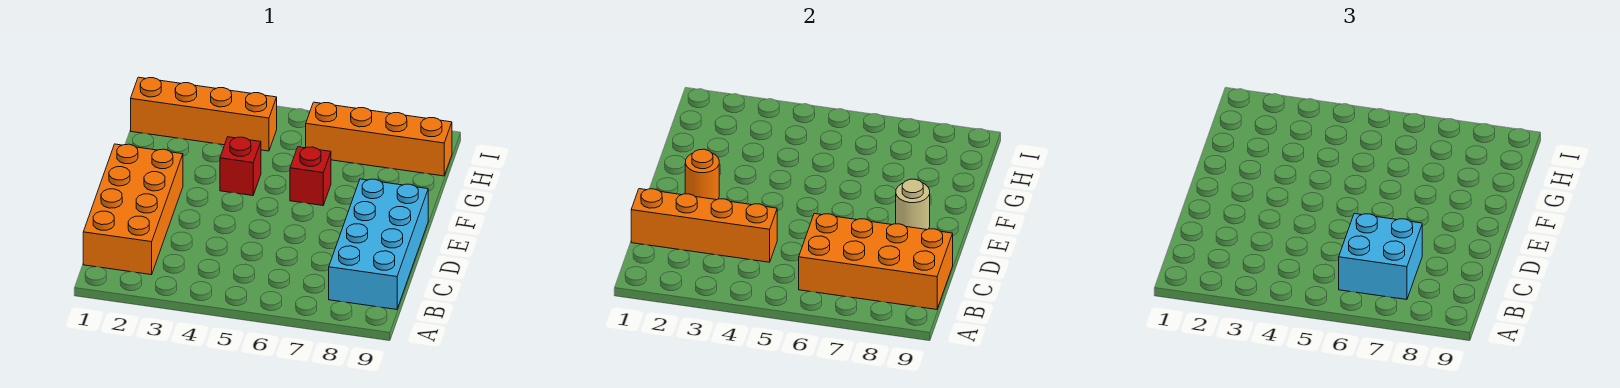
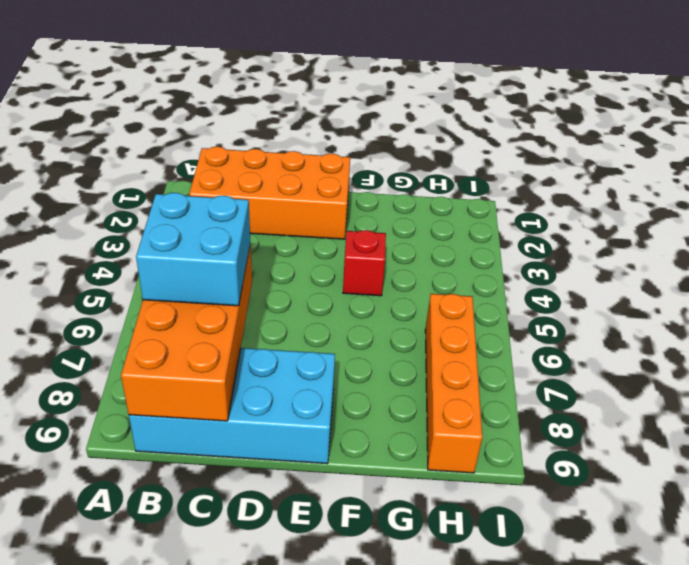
none -> red 1x1 brick [290,147,331,206]
none -> orange 1x4 brick [131,77,277,151]

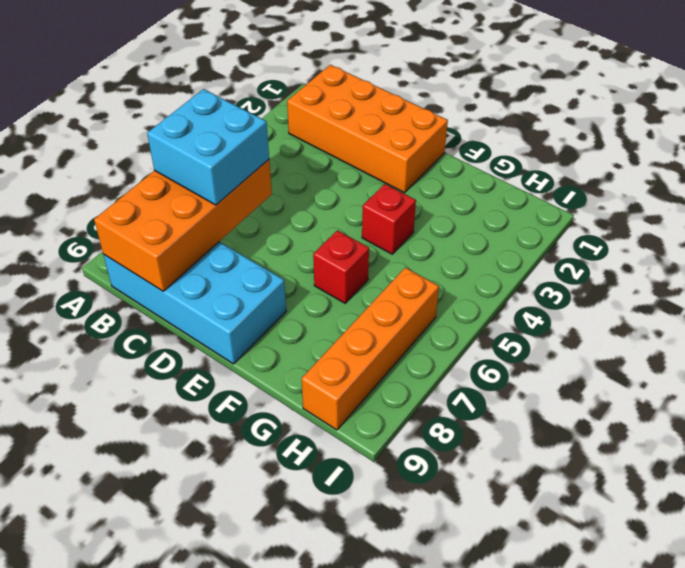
none -> orange 1x4 brick [131,77,277,151]
none -> orange 1x4 brick [631,189,777,262]

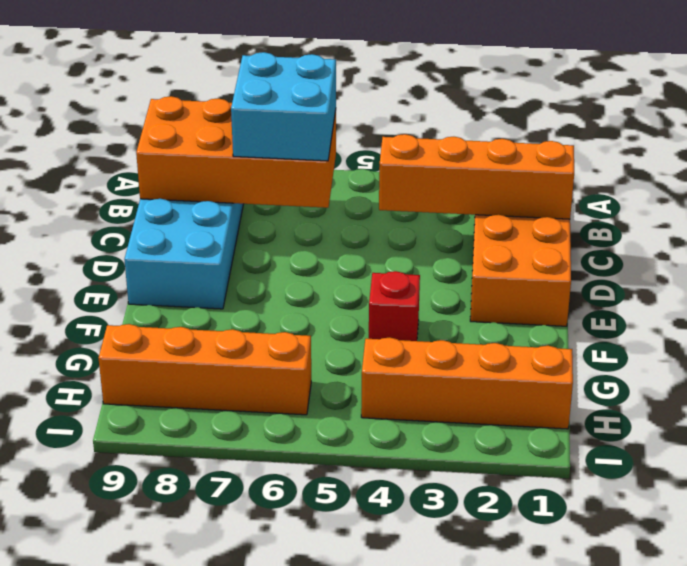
none -> red 1x1 brick [290,147,331,206]
none -> orange 1x1 round brick [685,149,719,200]

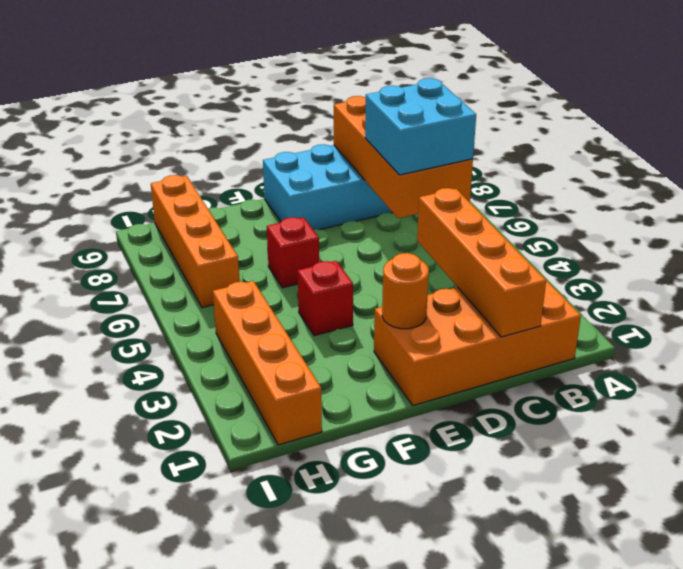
none -> tan 1x1 round brick [896,179,930,230]

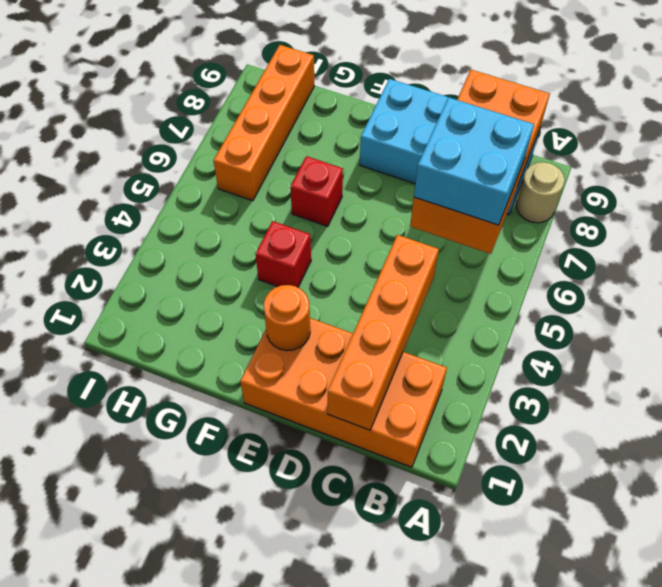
tan 1x1 round brick [516,162,565,223] -> tan 1x1 round brick moved to [896,179,930,230]
none -> orange 1x4 brick [131,77,277,151]

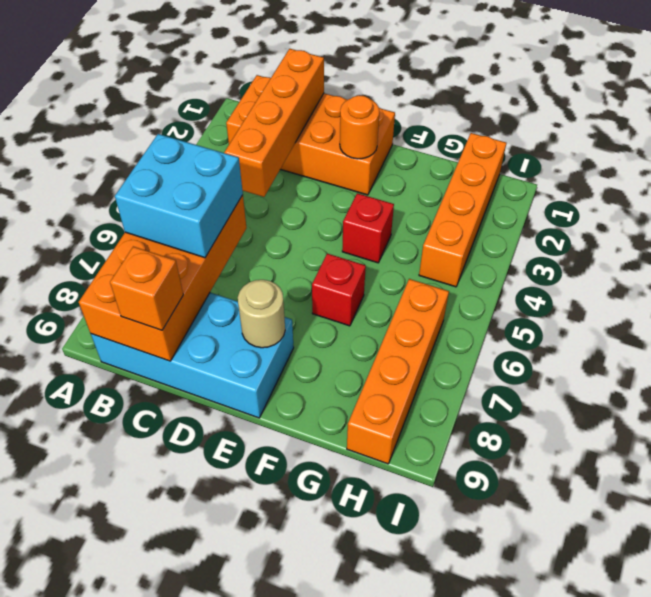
orange 1x1 brick [110,246,183,330] -> none

